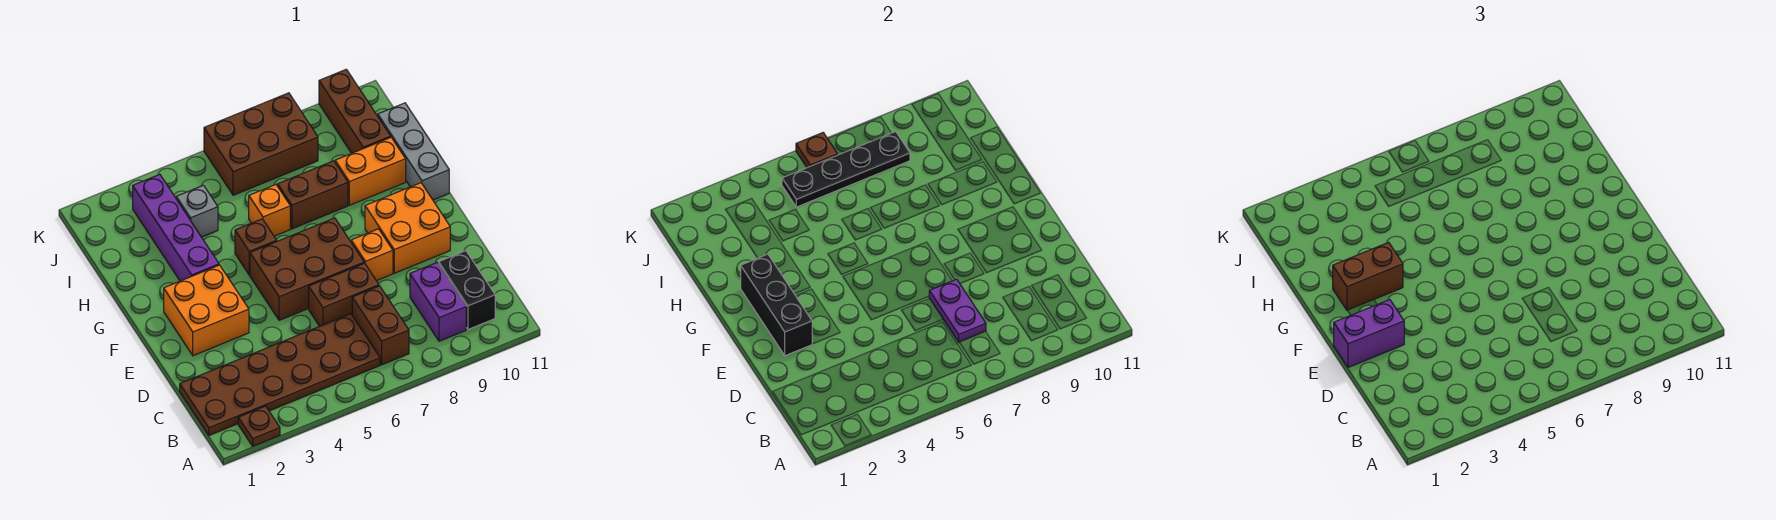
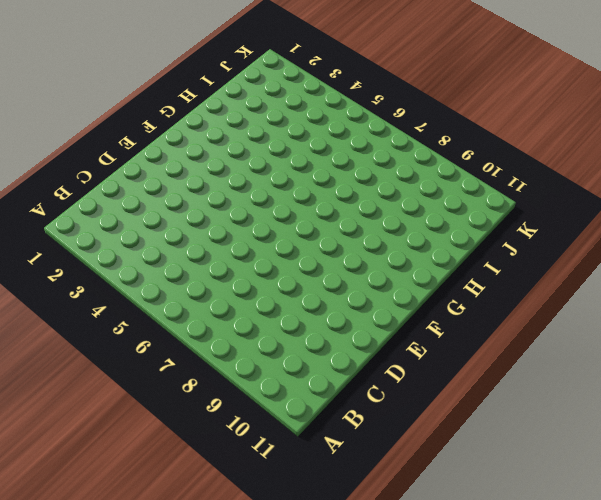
none -> brown 1x1 plate [238,406,280,446]
none -> brown 2x6 plate [180,314,380,435]
none -> brown 1x2 brick [352,286,409,365]

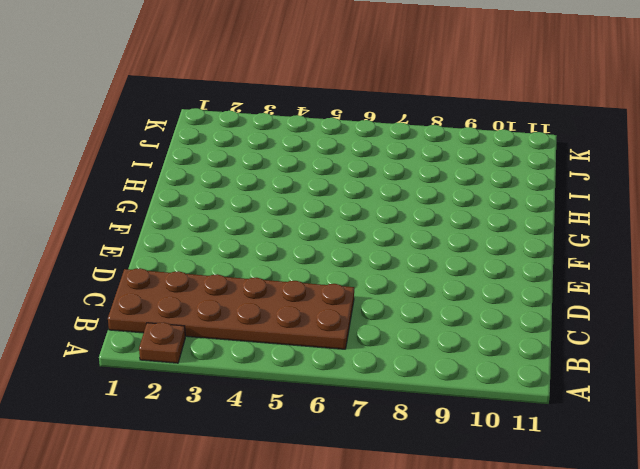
none -> brown 1x2 brick [352,286,409,365]
none -> purple 1x2 brick [410,263,466,341]
none -> black 1x2 brick [439,251,495,329]

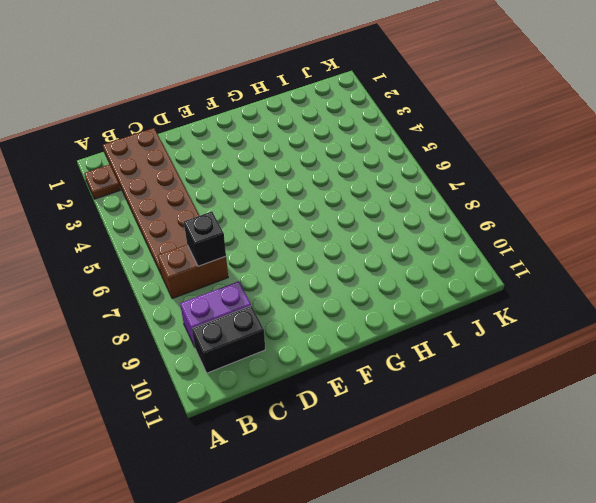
black 1x1 brick [184,212,226,266] -> purple 1x2 plate [929,279,986,342]
none -> brown 1x2 brick [309,263,379,326]
none -> orange 2x2 brick [164,265,249,356]
none -> brown 2x3 brick [250,218,364,320]

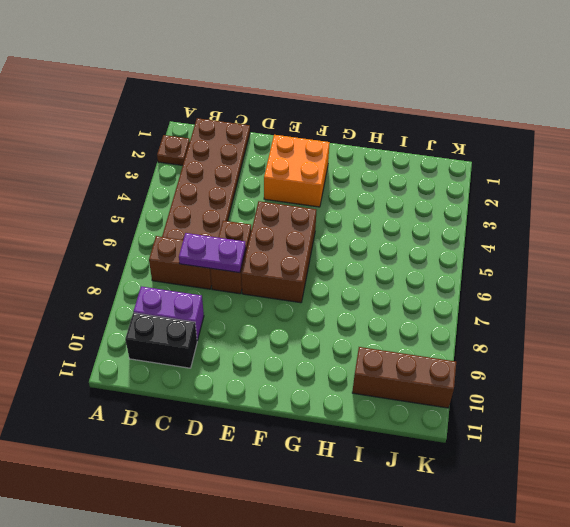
none -> orange 1x1 brick [351,229,393,281]
none -> orange 2x2 brick [365,183,450,273]
none -> purple 1x4 brick [133,174,219,281]

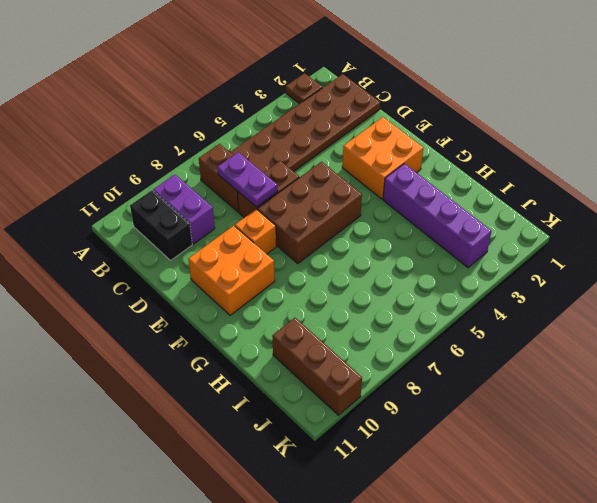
none -> brown 1x1 brick [235,219,277,275]
none -> grey 1x3 brick [378,103,449,200]
none -> orange 1x1 brick [249,185,290,236]

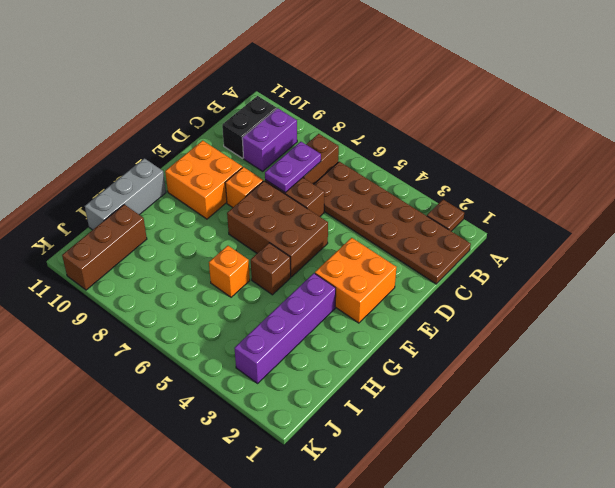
none -> brown 1x2 brick [278,161,348,229]
none -> orange 1x2 brick [335,138,406,205]
none -> grey 1x1 brick [176,185,218,237]

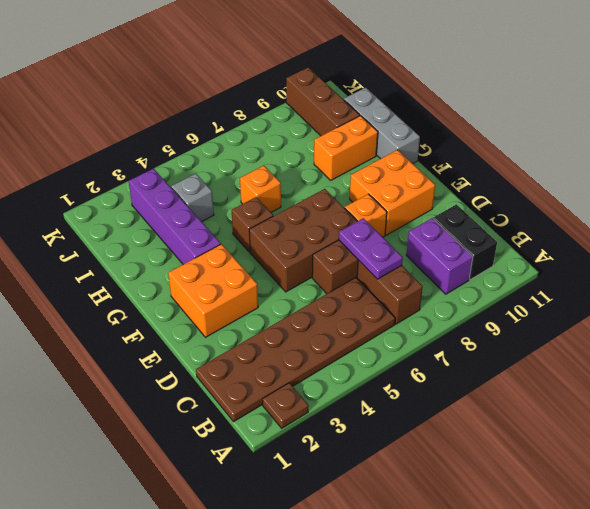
none -> brown 1x2 brick [278,161,348,229]
none -> brown 2x3 brick [204,93,318,195]
none -> black 1x3 brick [741,254,812,356]

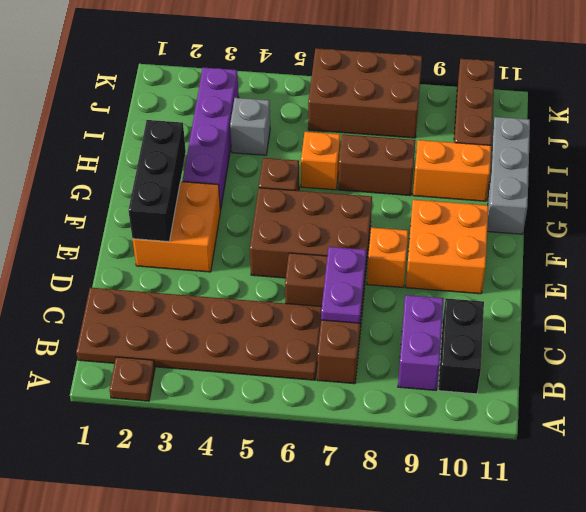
none -> black 1x4 plate [782,132,910,207]
none -> brown 1x1 plate [796,133,838,168]
none -> purple 1x2 brick [1334,300,1404,367]

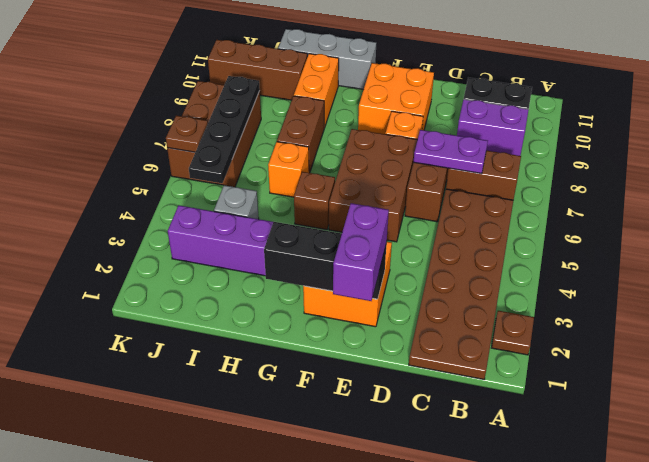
none -> brown 1x2 brick [1333,242,1403,310]

